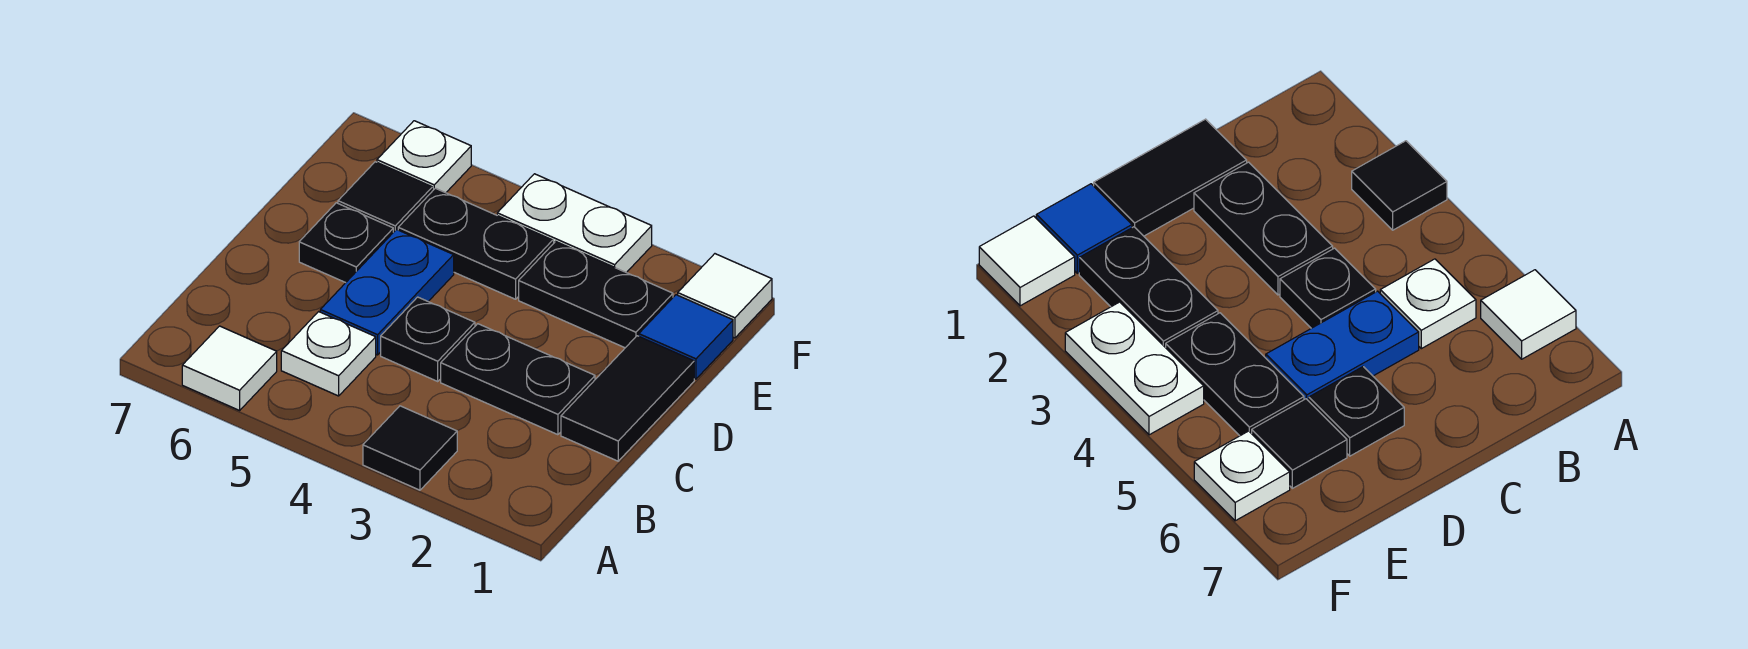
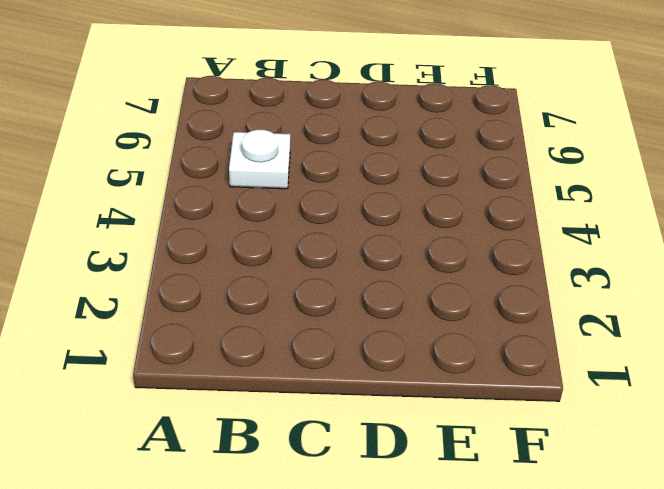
none -> black 1x1 tile [363,406,457,490]
none -> white 1x1 tile [182,326,277,410]
none -> black 1x2 tile [561,336,694,461]

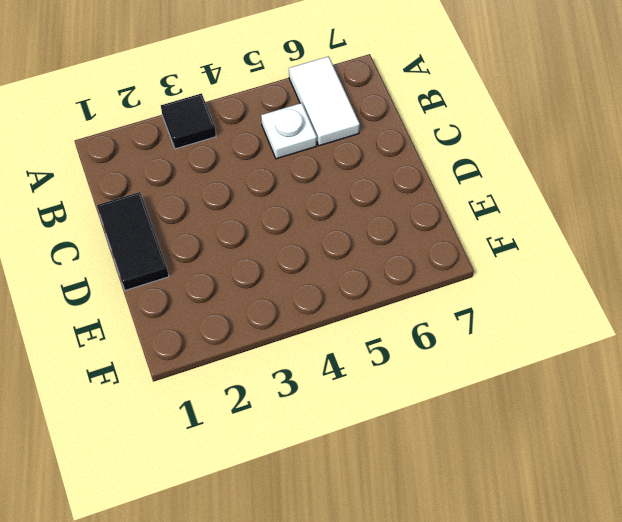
white 1x2 tile [289,57,360,146] -> white 1x1 tile [182,326,277,410]
none -> black 1x2 plate [441,324,595,435]
none -> black 1x1 plate [381,297,475,381]
none -> blue 1x2 plate [320,229,454,355]

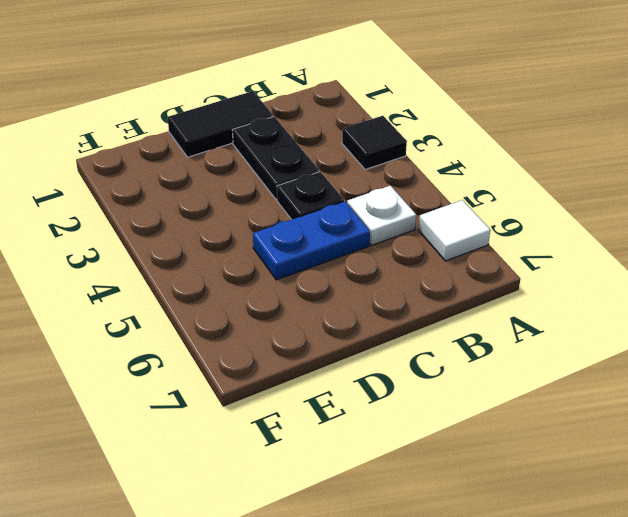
none -> black 1x1 plate [299,203,393,283]
none -> blue 1x1 tile [639,295,733,379]
none -> black 1x2 plate [519,241,673,348]

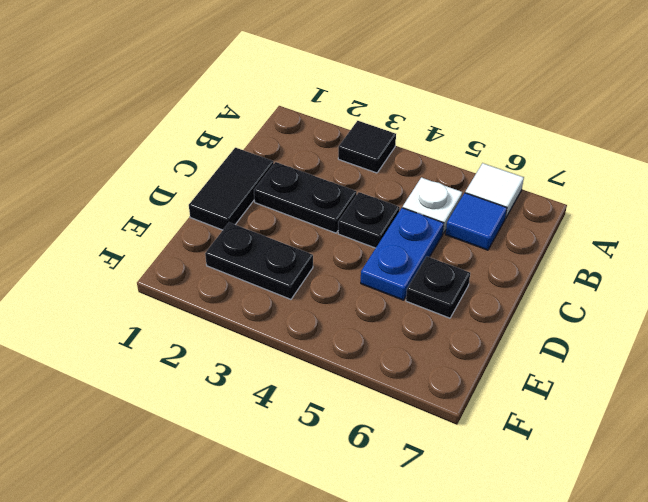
blue 1x1 tile [446,193,507,250] -> blue 1x1 tile moved to [639,295,733,379]
none -> black 1x2 plate [398,188,553,299]
none -> black 1x1 tile [338,162,432,232]
none -> white 1x1 tile [678,254,772,338]

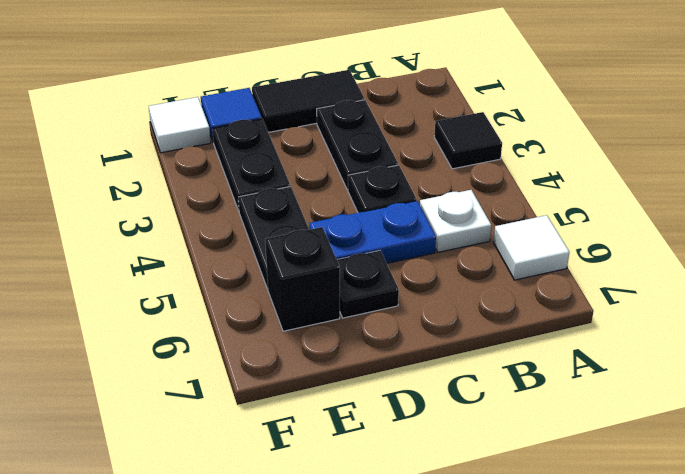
black 1x1 brick [265,227,340,331] -> black 1x1 tile [338,162,432,232]
none -> white 1x2 plate [497,174,652,273]
none -> white 1x1 plate [377,121,471,193]

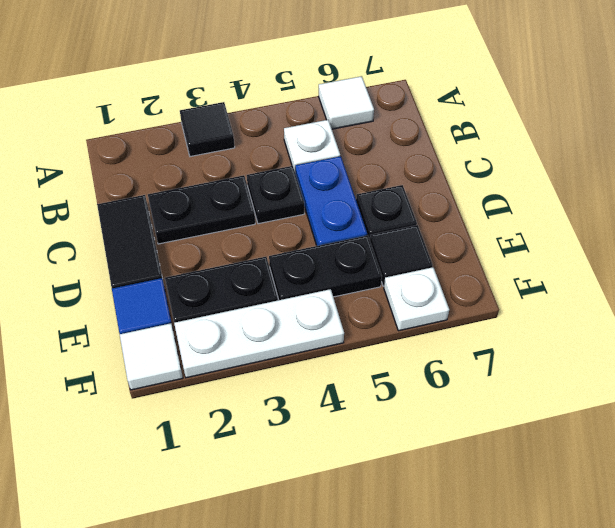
white 1x3 plate [174,289,344,378] -> white 1x2 plate [497,174,652,273]

